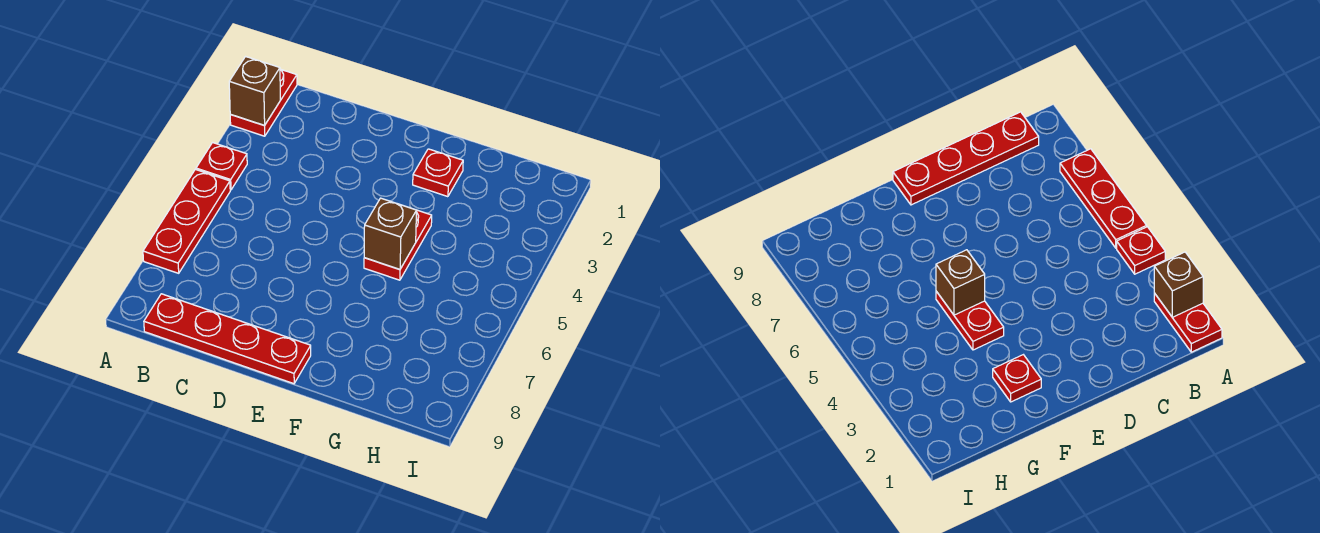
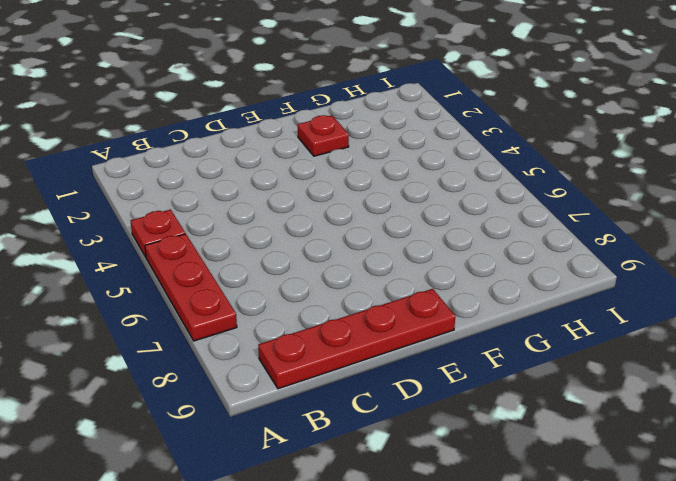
none -> red 1x2 plate [230,69,297,136]
none -> red 1x2 plate [364,210,432,280]

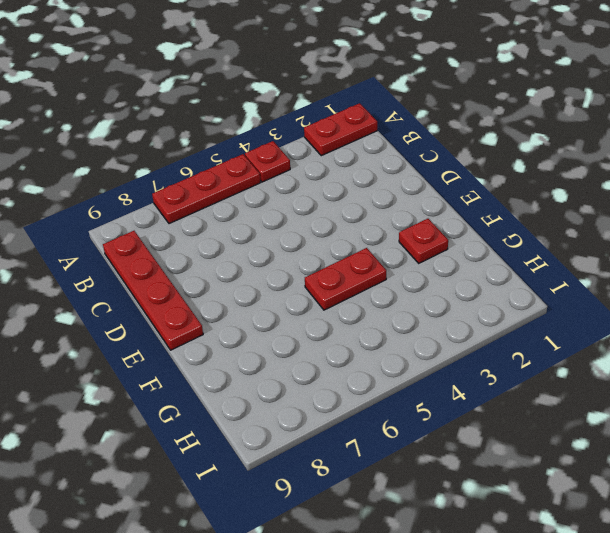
none -> brown 1x1 brick [229,57,280,125]
none -> brown 1x1 brick [364,198,417,269]

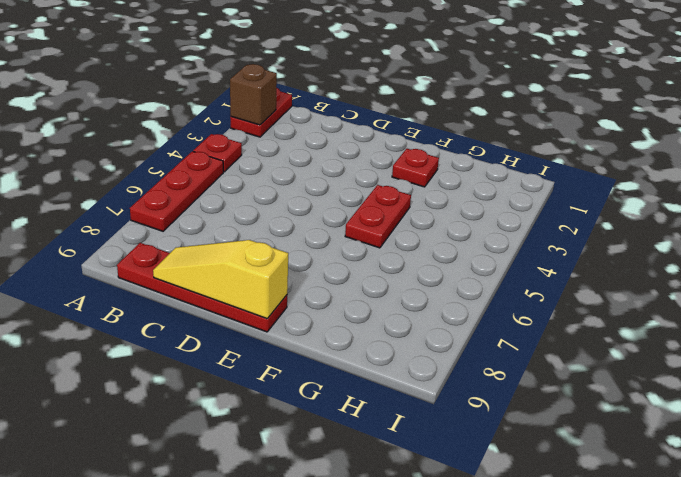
yellow 1x3 slope [153,240,288,319] -> none
none -> brown 1x1 brick [364,198,417,269]

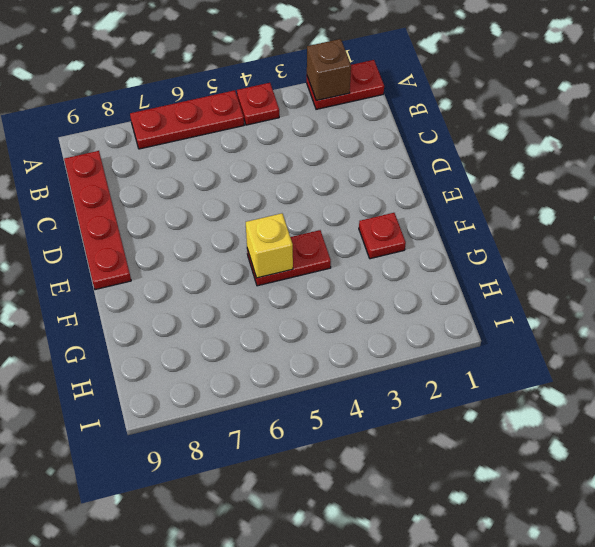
yellow 1x1 brick [246,213,293,278] -> brown 1x1 brick [364,198,417,269]

